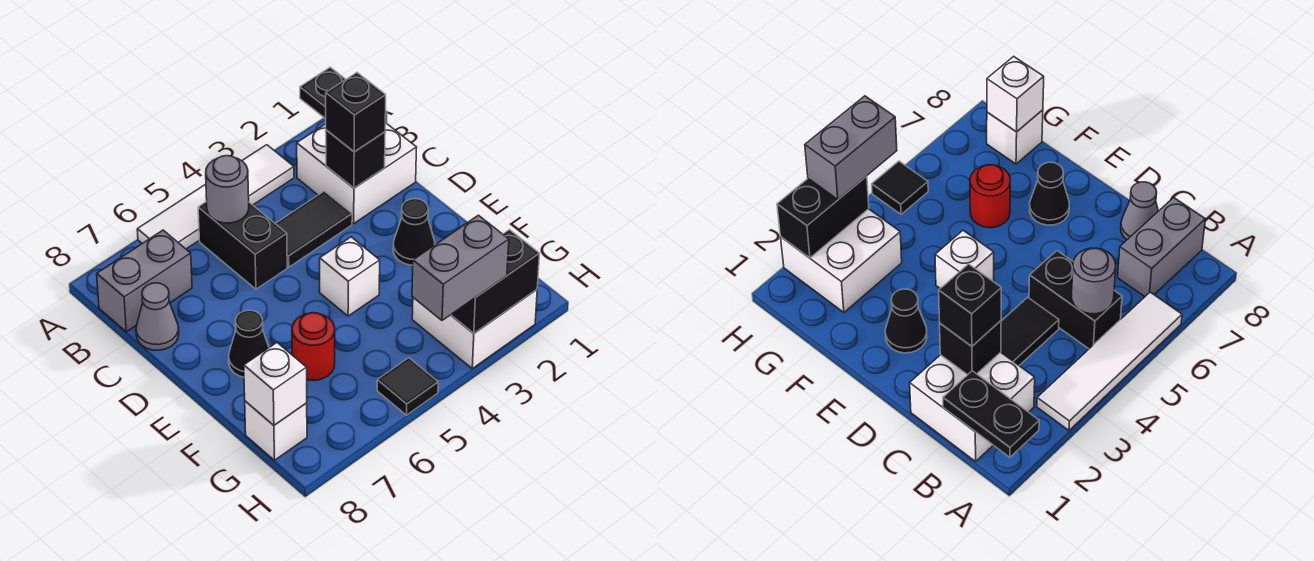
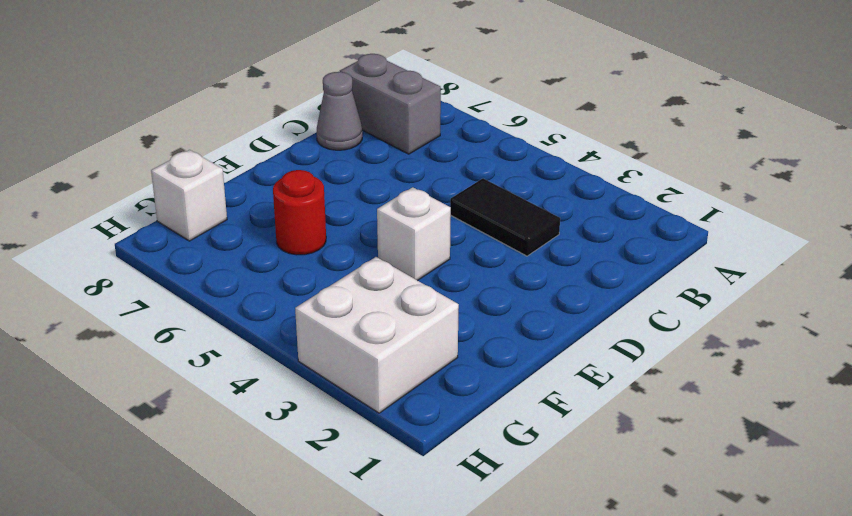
none -> white 1x4 tile [137,145,294,249]
none -> white 2x2 brick [297,124,417,223]
none -> black 1x2 brick [198,202,287,289]

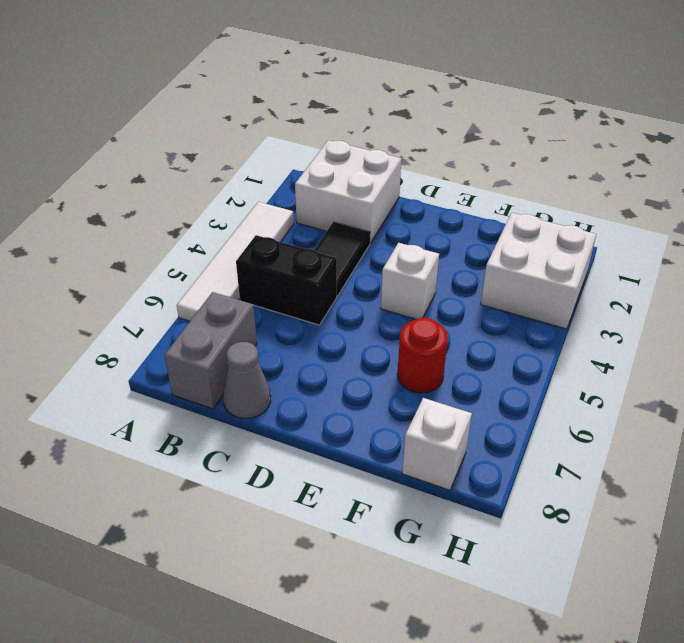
none -> black 1x1 cone [393,199,435,265]
none -> black 1x1 cone [229,310,269,377]
none -> black 1x1 tile [377,358,438,415]

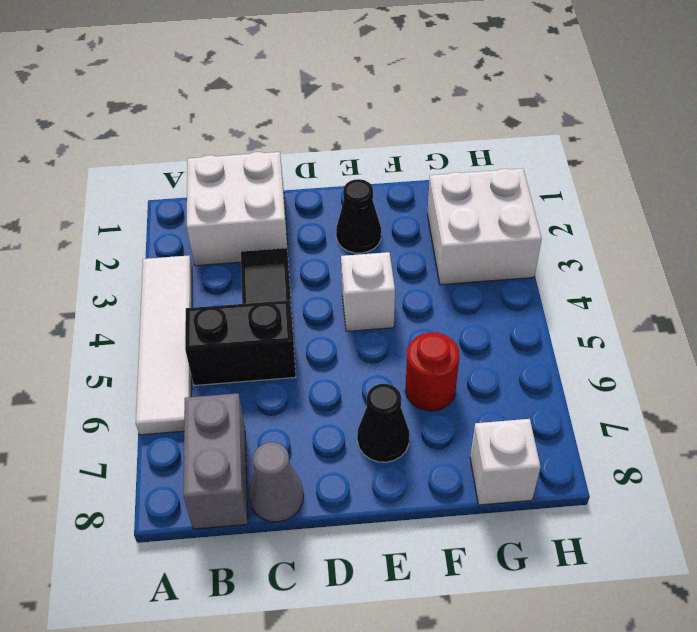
none -> black 1x1 tile [377,358,438,415]
none -> black 1x2 plate [300,67,387,124]
none -> grey 1x1 round brick [206,156,249,223]

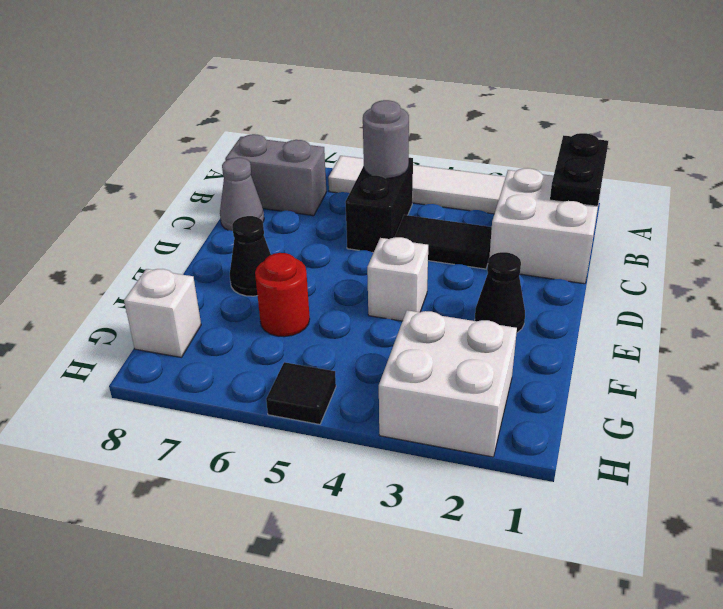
none -> black 1x1 brick [326,130,385,188]
none -> white 1x1 brick [244,343,307,425]
none -> black 1x2 brick [451,230,540,333]

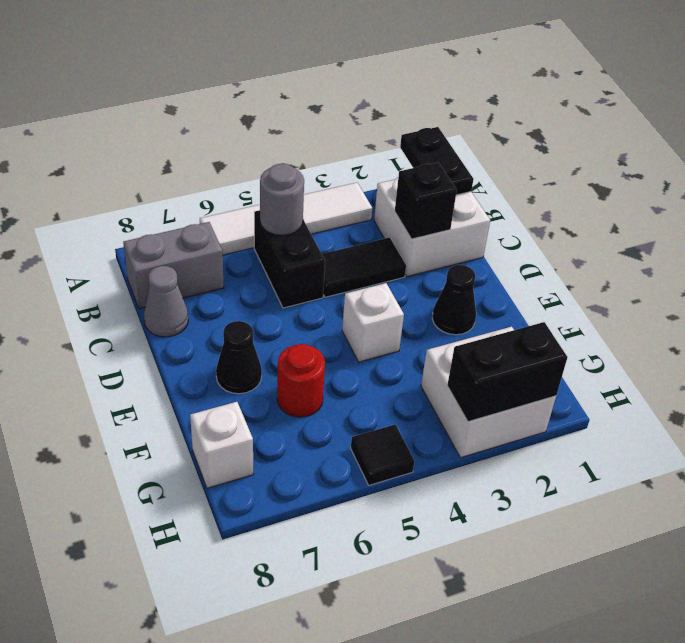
none -> white 1x1 brick [244,343,307,425]
none -> black 1x1 brick [326,73,386,152]
none -> grey 1x2 brick [412,215,509,320]

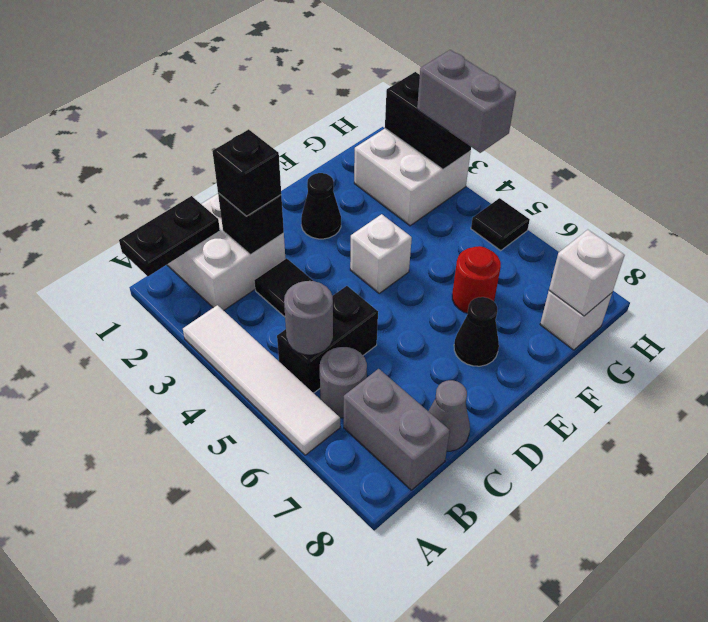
grey 1x1 round brick [320,347,367,418] -> none

